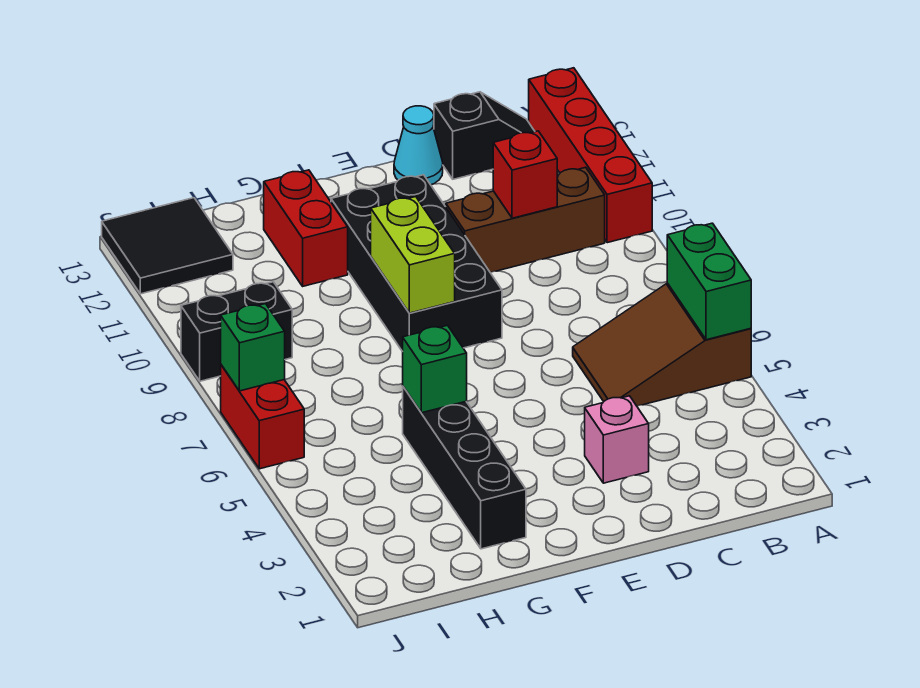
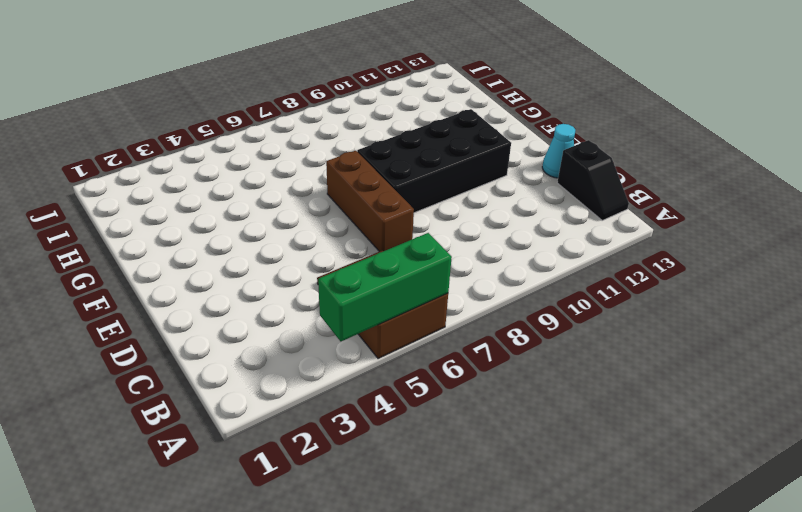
green 1x3 brick [318,233,452,341] -> green 1x2 brick [667,223,751,340]
brown 1x3 brick [326,151,414,252] -> brown 1x3 brick moved to [446,167,605,272]
none -> red 1x4 brick [529,68,652,243]
none -> pink 1x1 brick [585,396,649,483]
none -> black 1x4 brick [403,387,526,549]

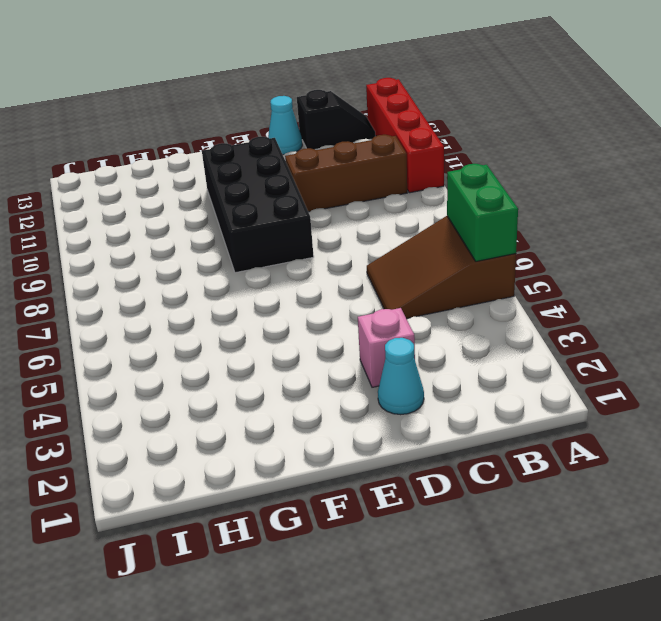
cyan 1x1 cone [378,338,424,415] -> none
none -> black 1x4 brick [403,387,526,549]
none -> red 1x2 brick [264,170,348,286]
none -> black 1x2 brick [181,282,292,381]

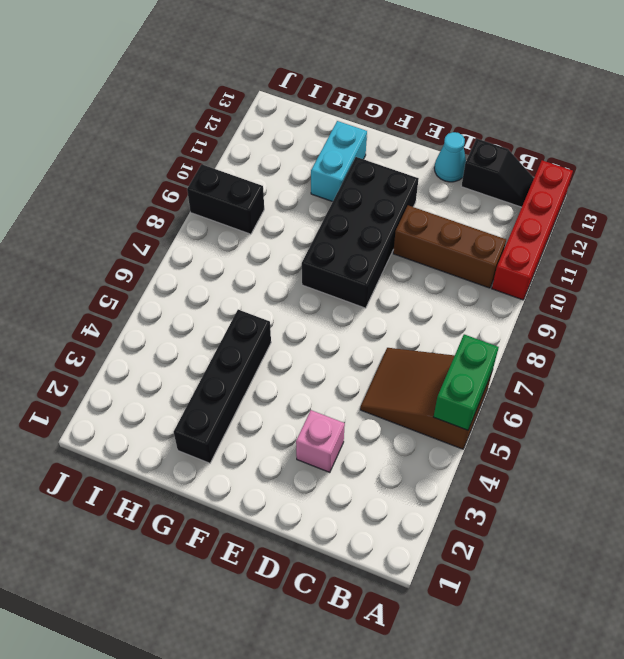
cyan 1x2 brick [311,121,367,202] -> red 1x2 brick [264,170,348,286]
none -> black 2x2 tile [102,198,233,294]
none -> red 1x2 brick [221,365,304,469]
none -> red 1x1 brick [493,131,557,218]

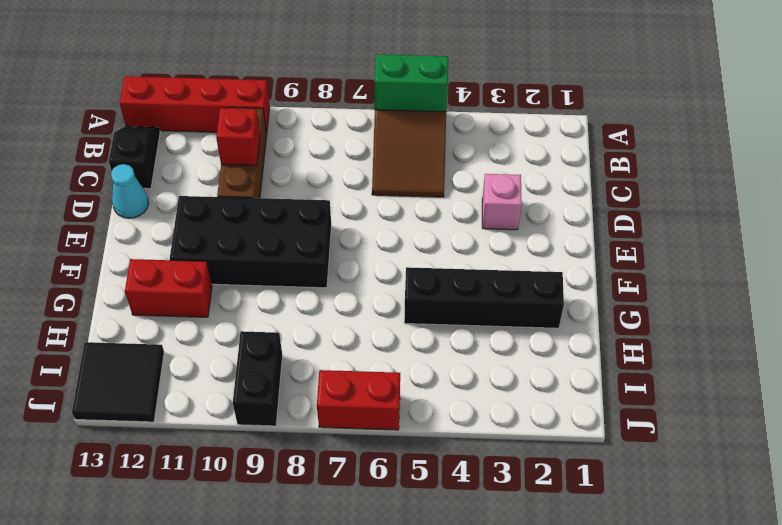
none -> lime 1x2 brick [371,197,455,313]
none -> green 1x1 brick [403,325,467,413]
none -> green 1x1 brick [221,304,285,391]

